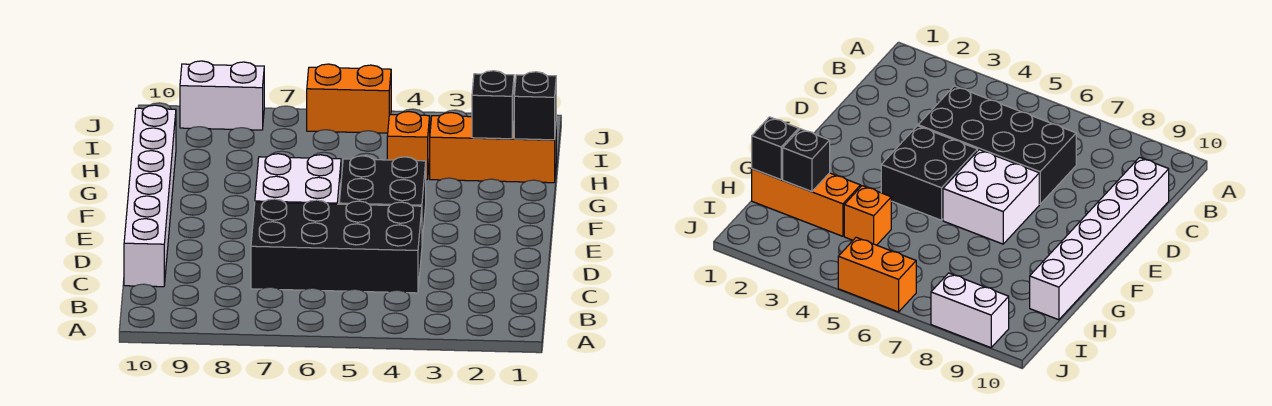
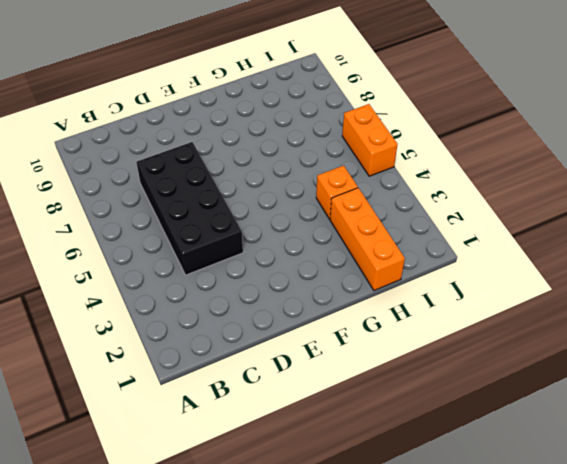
none -> white 1x6 brick [124,105,176,287]
none -> black 2x2 brick [339,156,426,241]

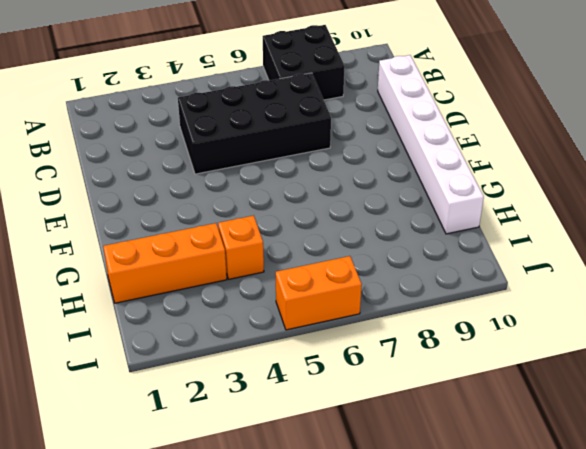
black 2x2 brick [263,25,345,100] -> black 2x2 brick moved to [339,156,426,241]
none -> white 2x2 brick [255,154,341,204]
none -> white 1x2 brick [180,61,264,130]

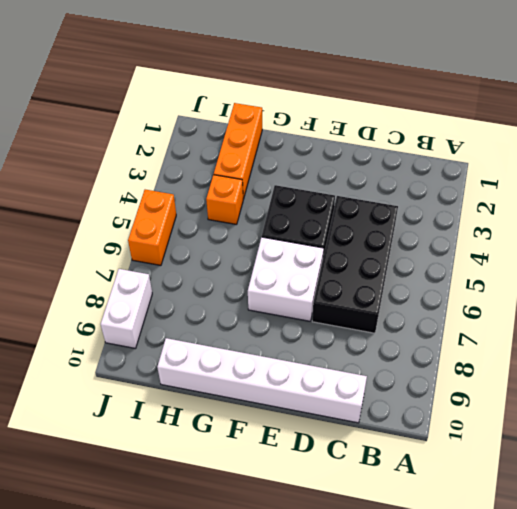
none -> black 1x1 brick [514,72,556,140]
none -> black 1x1 brick [472,71,514,139]

